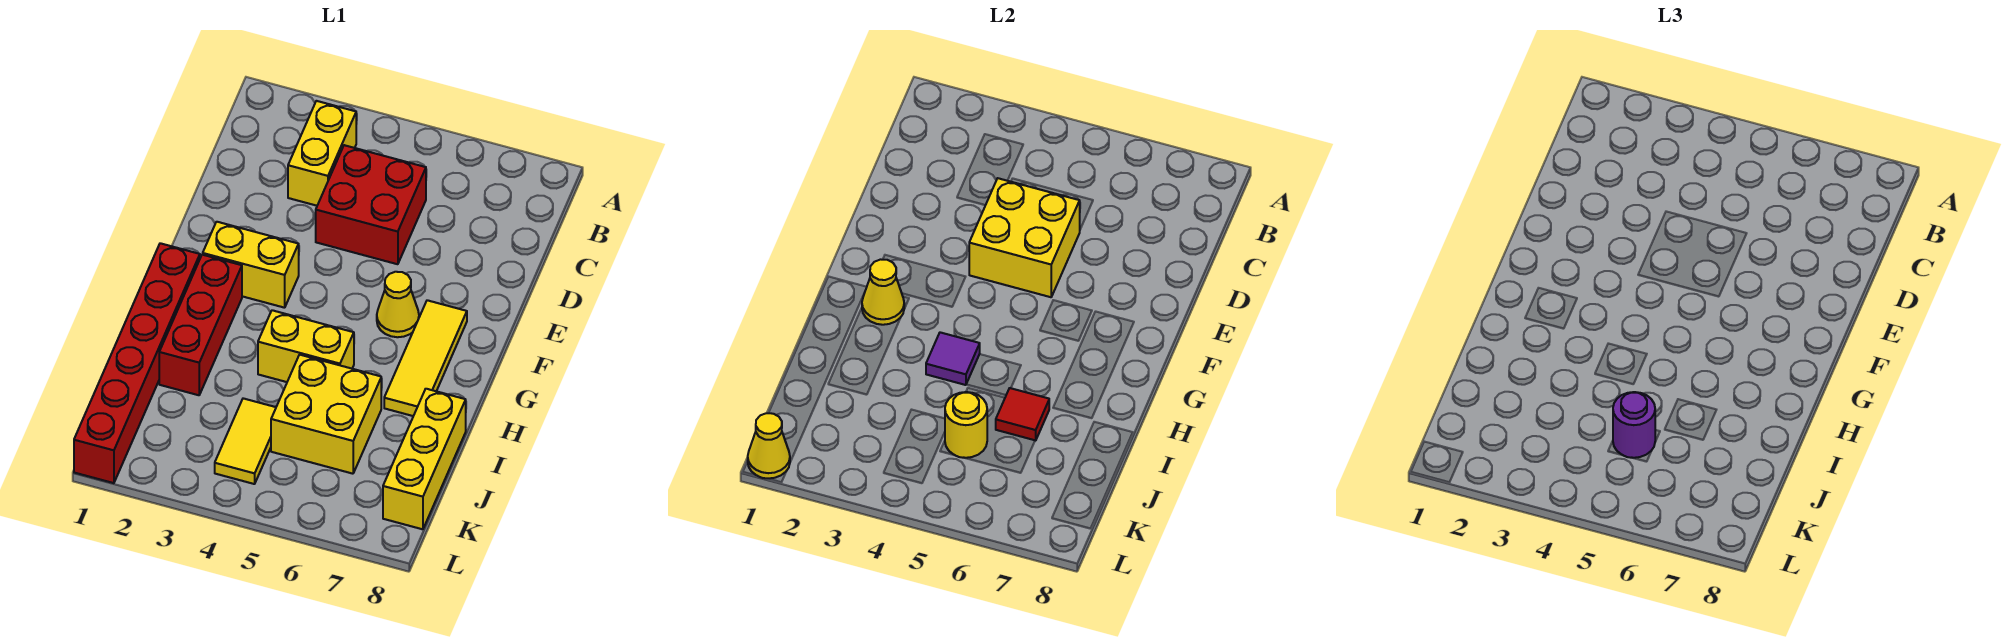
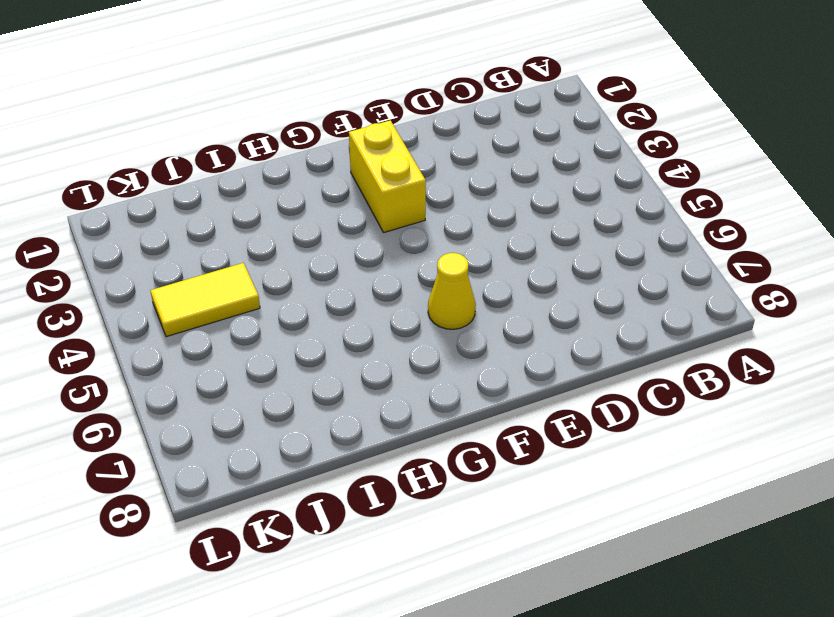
none -> yellow 1x2 brick [288,101,356,206]
none -> red 2x2 brick [316,145,426,264]
none -> yellow 1x3 tile [384,300,467,416]

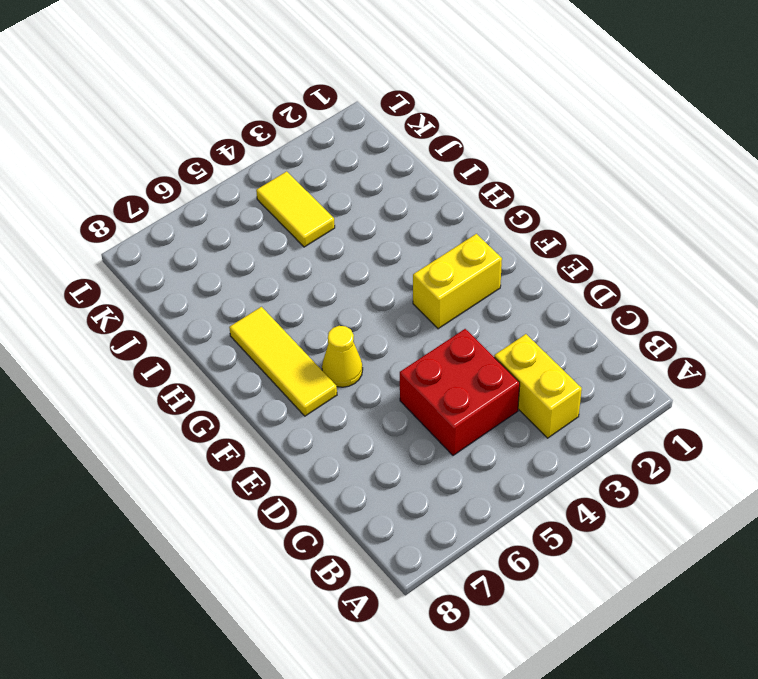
none -> red 1x6 brick [74,243,200,483]
none -> red 1x3 brick [159,255,242,395]
none -> yellow 1x2 brick [258,310,354,382]

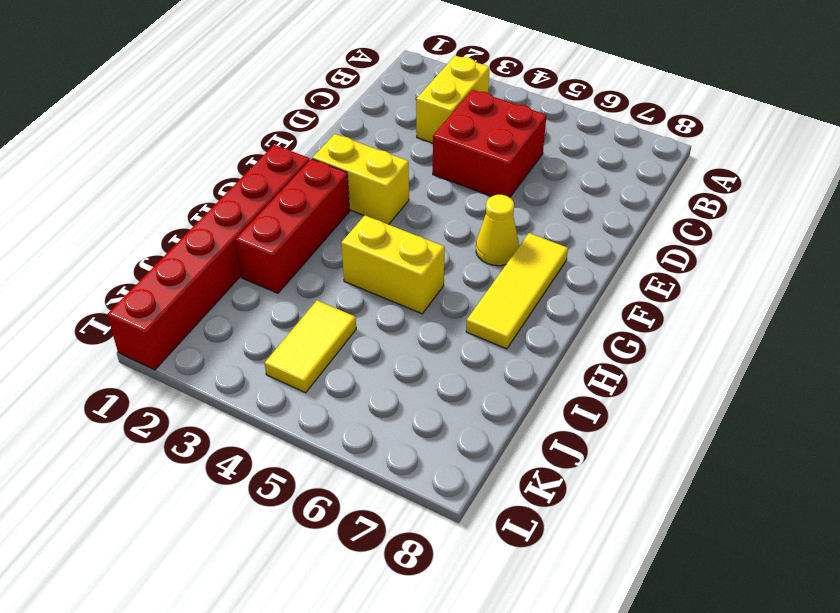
none -> yellow 2x2 brick [271,355,381,474]
none -> yellow 1x3 brick [383,389,466,529]
none -> yellow 2x2 brick [969,178,1080,297]

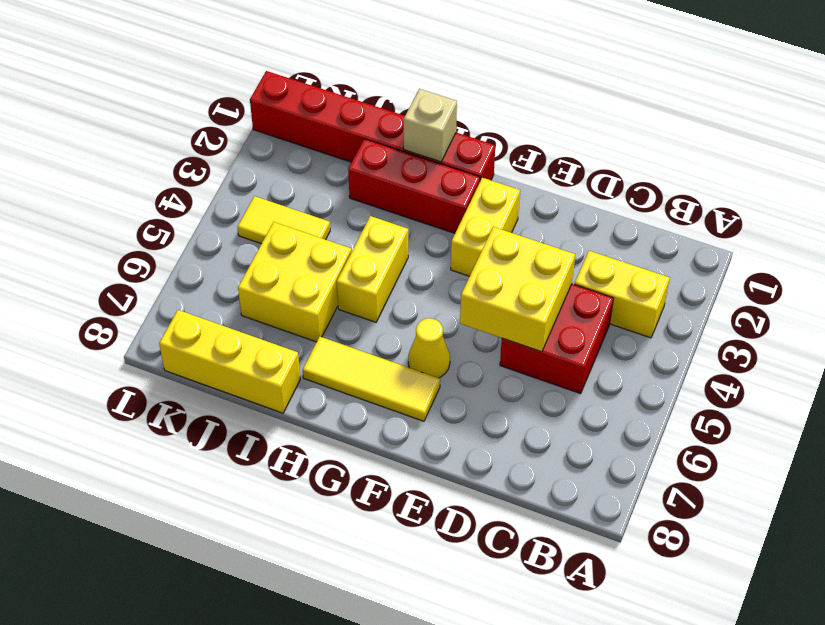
tan 1x1 brick [404,89,457,162] -> none
none -> yellow 1x1 cone [862,259,905,325]
none -> purple 1x1 tile [926,332,980,385]
none -> red 1x1 tile [996,388,1049,441]

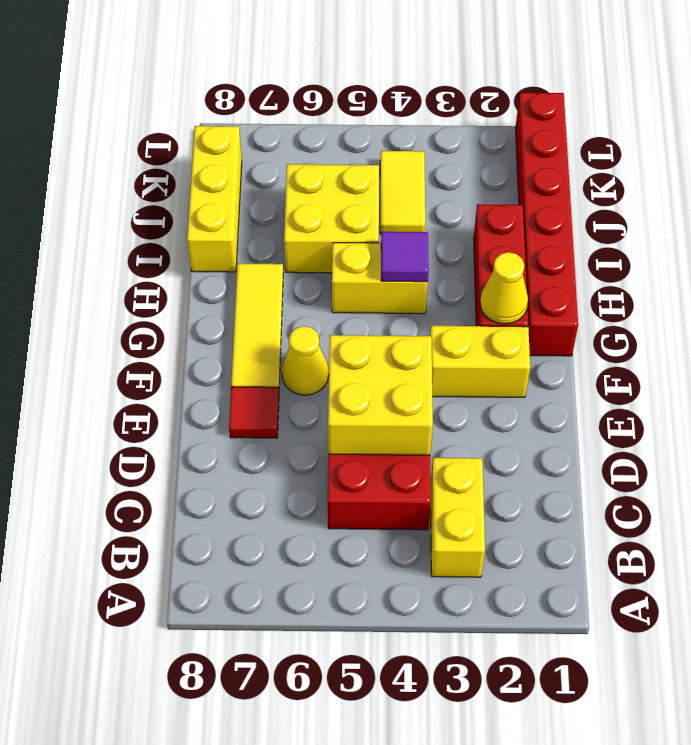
red 1x1 tile [229,387,279,438] -> red 1x1 tile moved to [996,388,1049,441]
none -> yellow 1x1 round brick [945,392,987,458]
none -> yellow 1x1 cone [748,413,790,478]
none -> purple 1x1 round brick [1613,392,1655,458]

